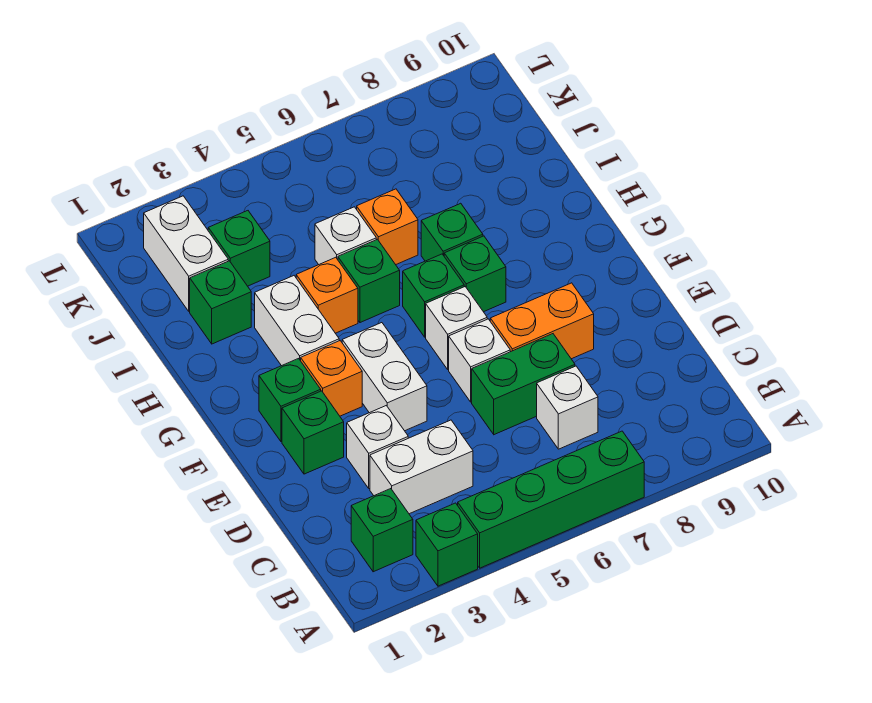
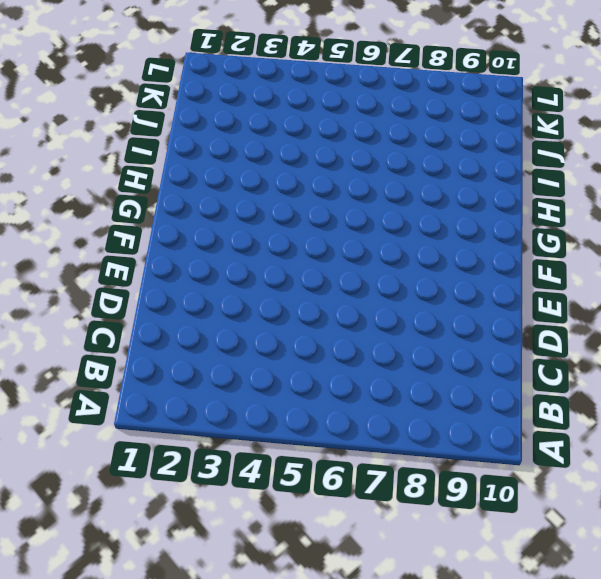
none -> green 1x1 brick [416,503,478,586]
none -> green 1x4 brick [458,431,644,568]
none -> green 1x1 brick [351,489,413,572]

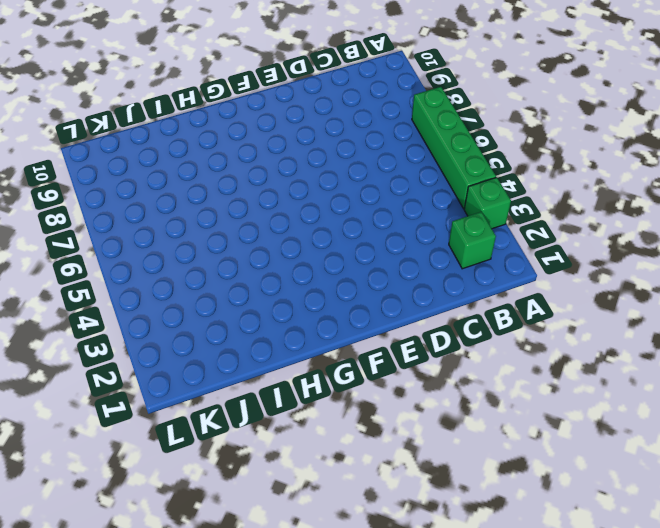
none -> white 1x2 brick [370,420,473,514]
none -> white 1x1 brick [537,366,598,449]
none -> white 1x1 brick [347,406,408,489]

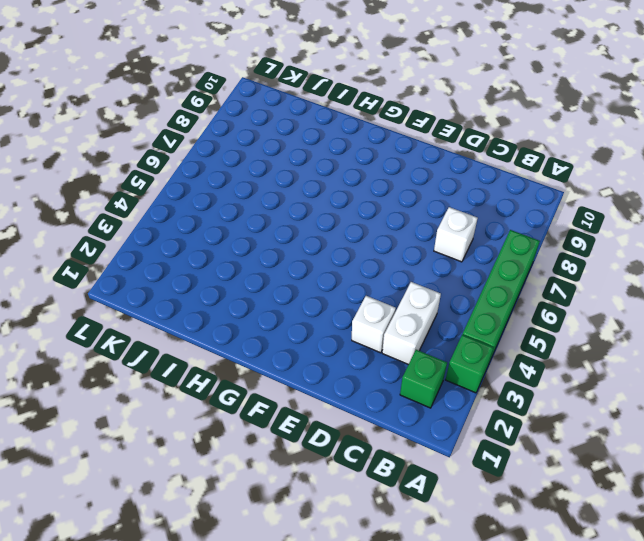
none -> green 1x2 brick [472,334,575,435]
none -> green 1x1 brick [282,391,344,474]
none -> white 1x2 brick [342,323,427,431]

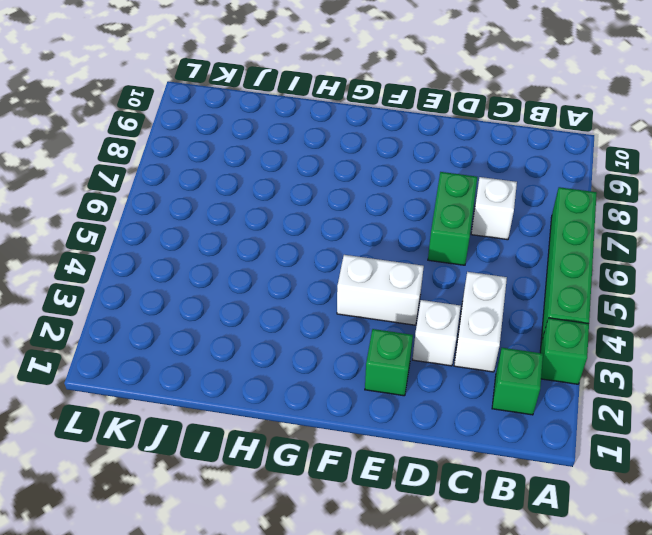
none -> white 1x1 brick [449,319,510,402]
none -> orange 1x2 brick [490,283,594,359]
none -> green 1x1 brick [259,359,321,442]

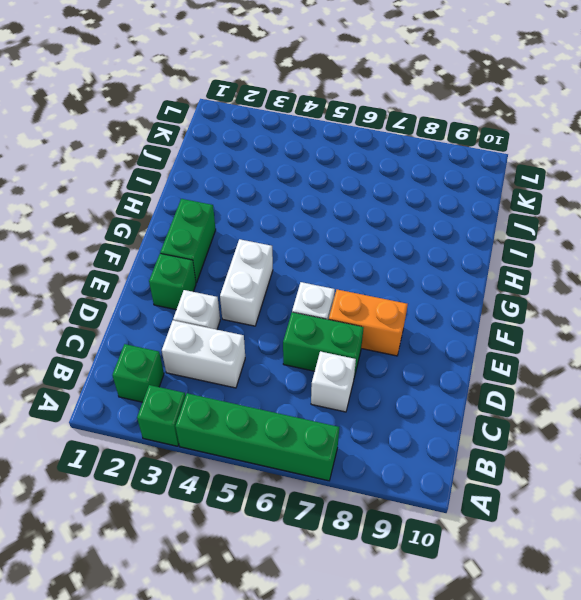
green 1x2 brick [160,199,216,283] -> green 1x1 brick [259,359,321,442]
none -> orange 1x1 brick [301,341,362,416]
none -> white 1x1 brick [426,287,487,369]
none -> white 1x2 brick [255,276,339,366]

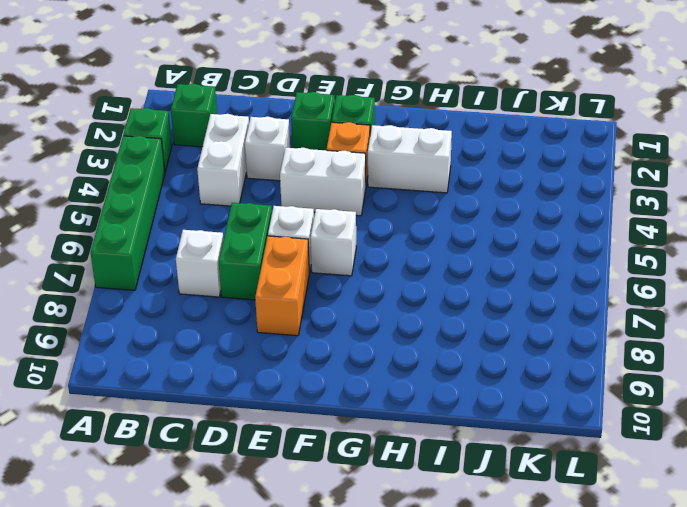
none -> green 1x1 brick [403,254,464,337]
none -> green 1x1 brick [444,236,506,312]
none -> orange 1x1 brick [296,257,358,333]

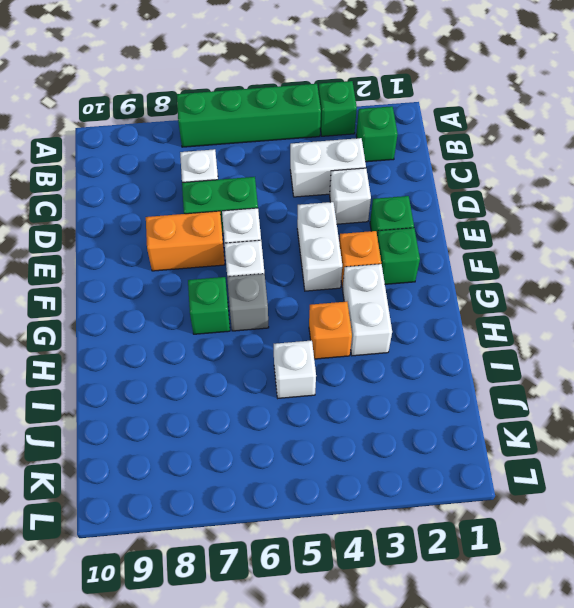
grey 1x1 brick [227,274,269,331] -> green 1x1 brick [403,254,464,337]
none -> green 1x1 brick [338,239,400,323]
none -> green 1x1 brick [421,203,483,261]
none -> green 1x1 brick [190,261,251,344]

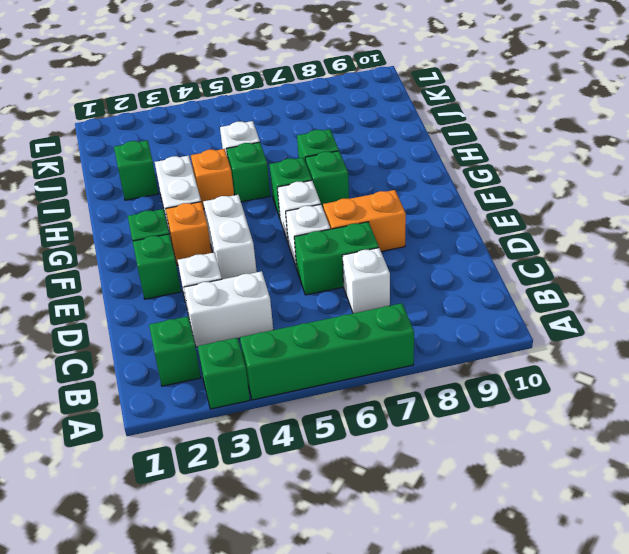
none -> orange 1x1 brick [357,189,418,265]
none -> white 1x2 brick [144,196,228,311]
none -> green 1x1 brick [208,211,270,286]

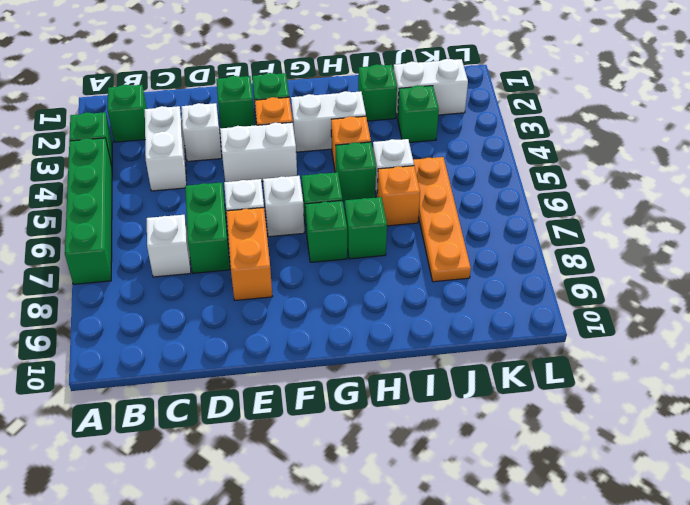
orange 1x4 plate [413,157,471,282] -> none

